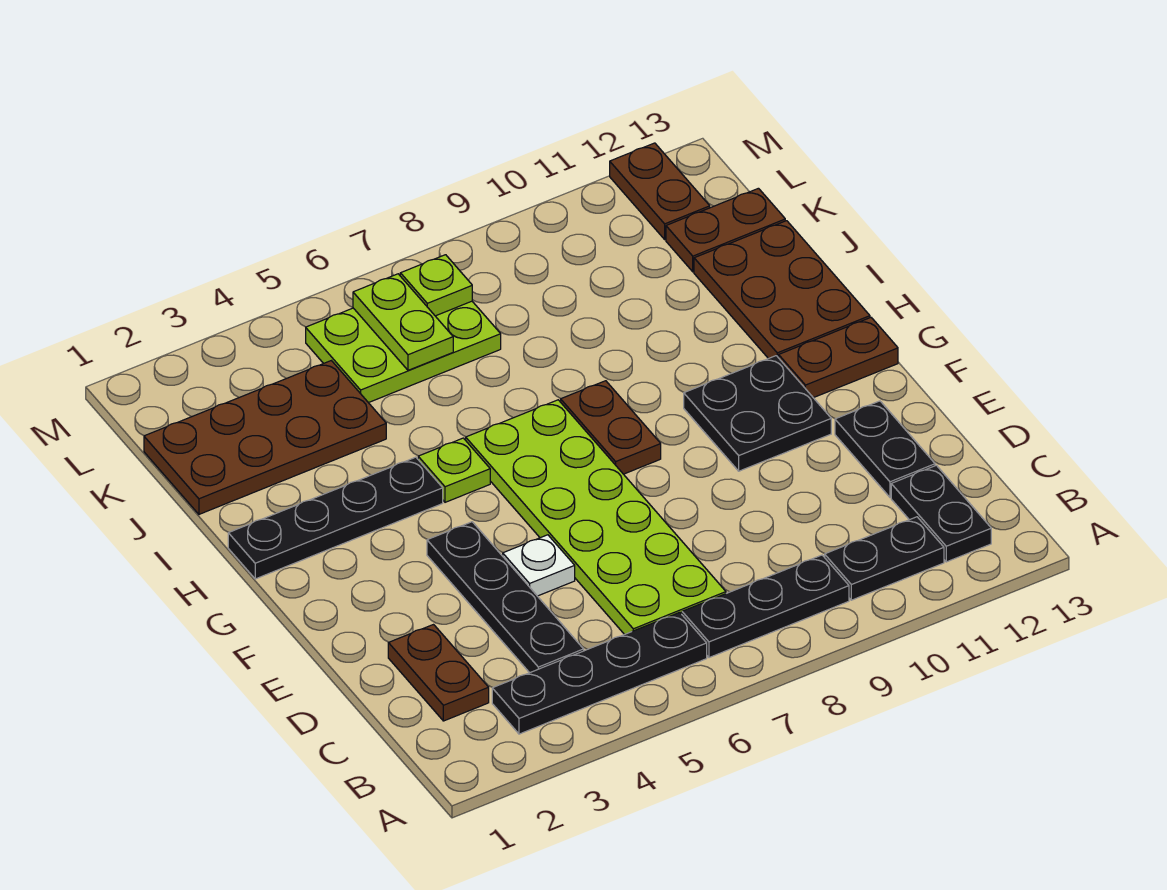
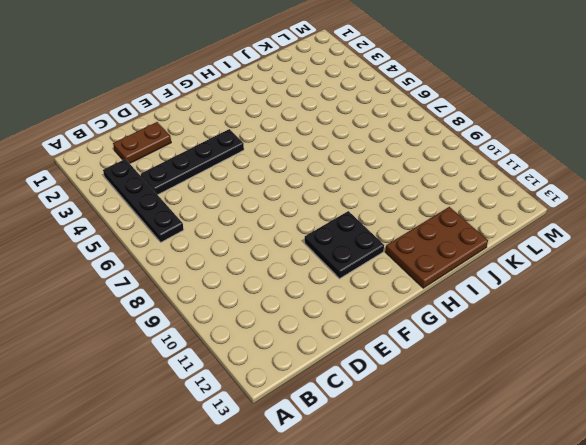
none -> black 1x3 plate [682,555,849,658]
none -> black 1x2 plate [825,517,944,600]
none -> black 1x2 plate [891,465,991,562]

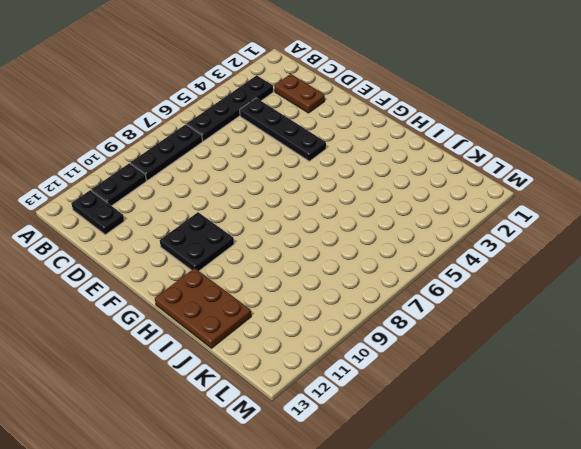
none -> lime 2x6 plate [466,400,726,635]
none -> black 1x2 plate [835,401,935,497]
none -> white 1x1 plate [503,535,575,596]

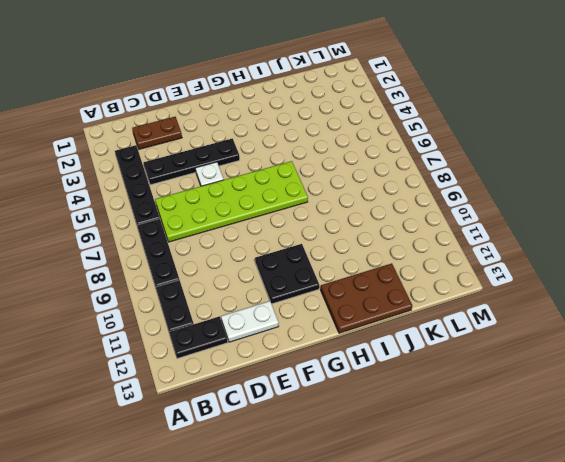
white 1x2 plate [221,301,279,342] -> black 1x2 plate [835,401,935,497]
none -> brown 1x2 plate [561,381,661,474]
none -> brown 1x2 plate [779,318,898,398]
none -> black 1x4 plate [228,457,443,579]

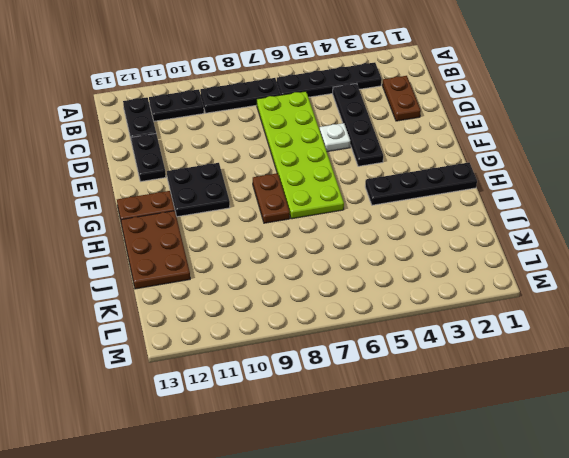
none -> lime 1x1 plate [418,438,490,502]
none -> brown 2x4 plate [144,361,386,514]
none -> lime 2x3 plate [306,301,501,403]

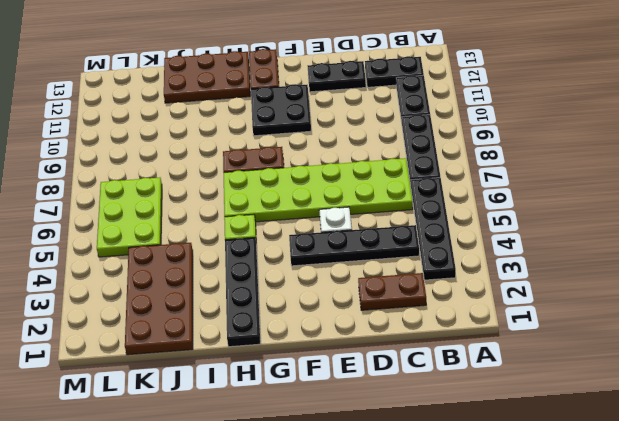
none -> brown 1x2 plate [666,188,785,272]
none -> brown 1x2 plate [610,143,710,239]
none -> lime 1x2 plate [353,274,453,370]

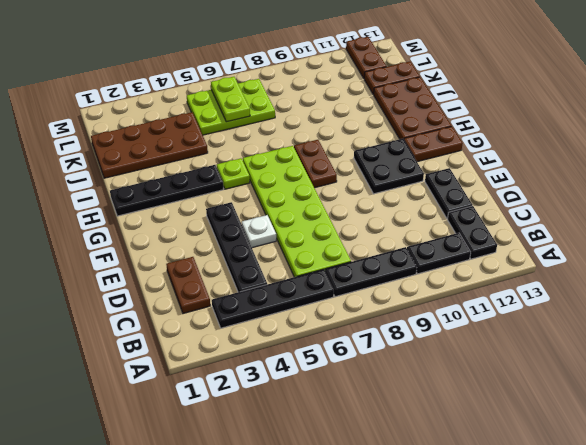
none -> lime 1x1 plate [400,255,472,316]

